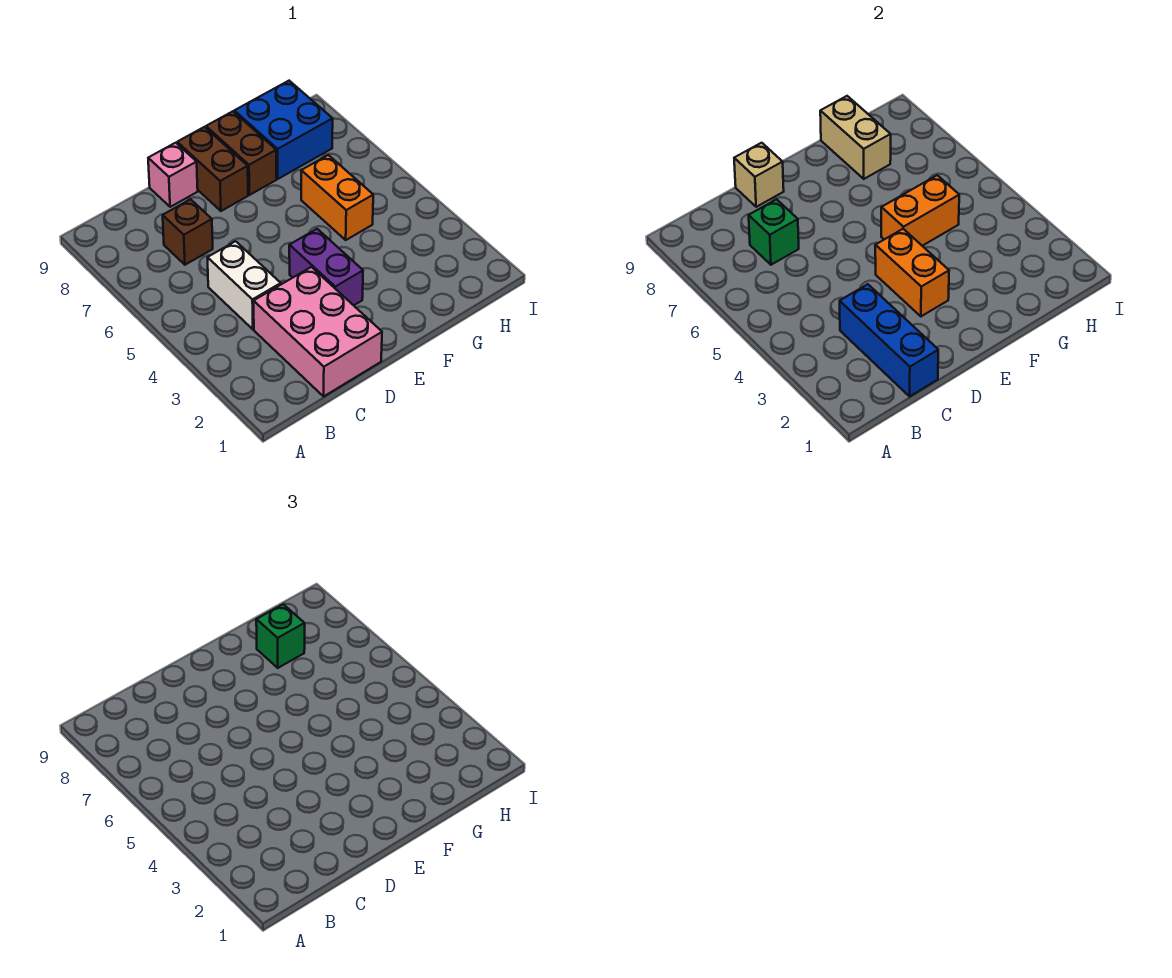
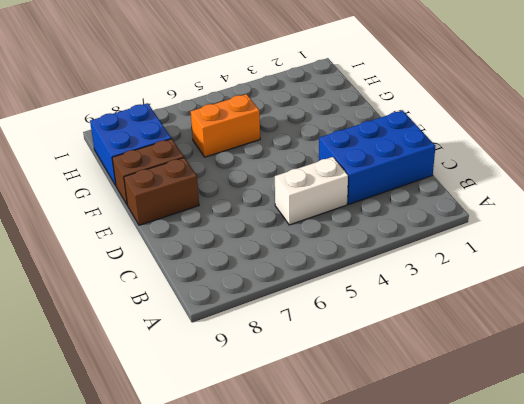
blue 2x3 brick [319,110,435,204] -> pink 2x3 brick [254,267,382,396]
none -> brown 1x1 brick [163,199,213,265]
none -> pink 1x1 brick [148,143,198,207]
none -> purple 1x2 brick [289,229,363,305]

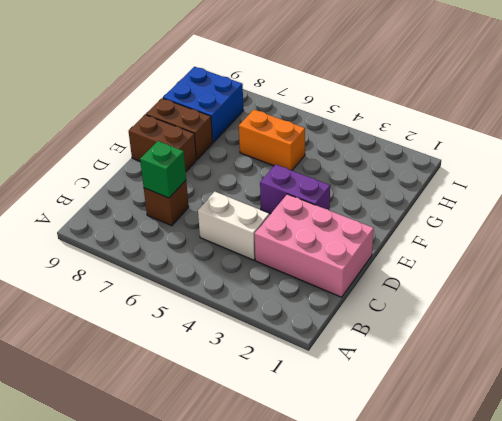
none -> pink 1x1 brick [148,143,198,207]
none -> blue 1x3 brick [840,284,938,396]
none -> tan 1x1 brick [734,143,784,207]

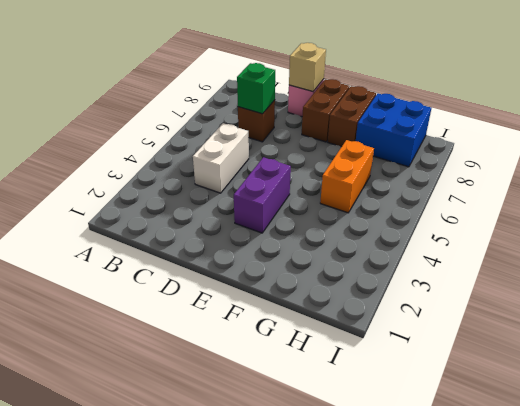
none -> pink 2x3 brick [254,267,382,396]
none -> blue 1x3 brick [840,284,938,396]
none -> orange 1x2 brick [875,229,949,316]

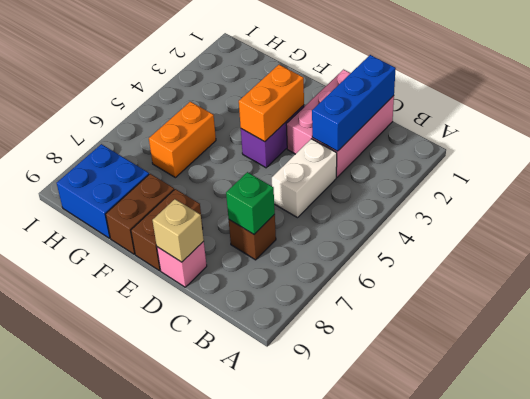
none -> orange 1x2 brick [881,175,959,246]
none -> tan 1x2 brick [820,96,891,179]
none -> green 1x1 brick [256,604,305,668]

